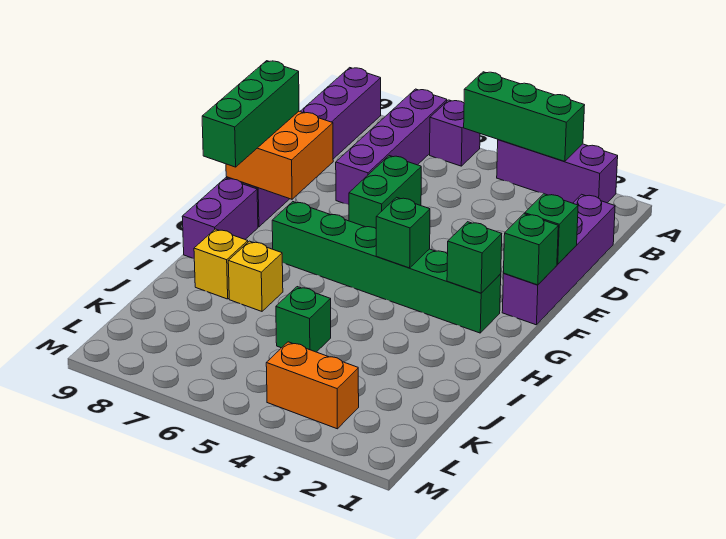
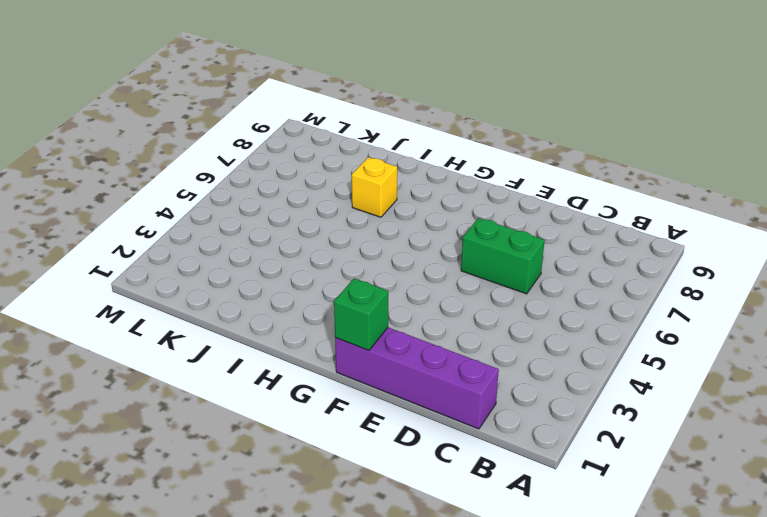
none -> purple 1x3 brick [497,140,618,203]
none -> purple 1x1 brick [430,100,480,166]
none -> purple 1x4 brick [336,89,447,205]

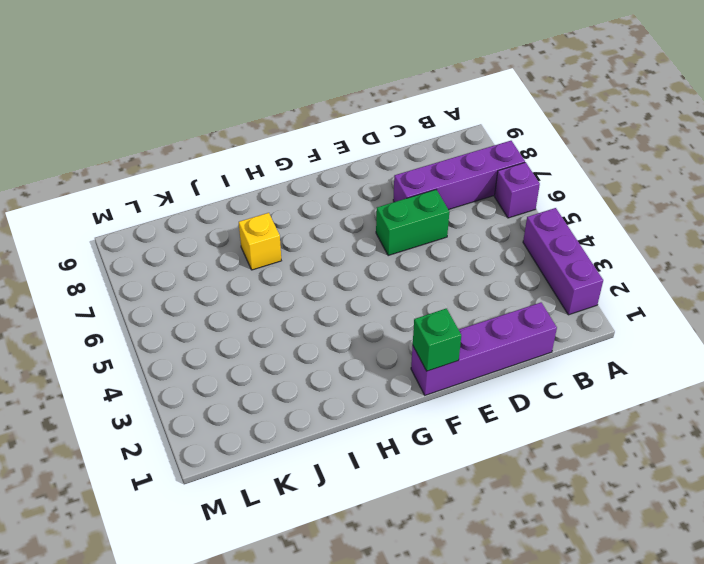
none -> purple 1x6 brick [226,68,381,227]
none -> green 1x6 brick [272,202,501,333]
none -> purple 1x2 brick [182,178,258,259]

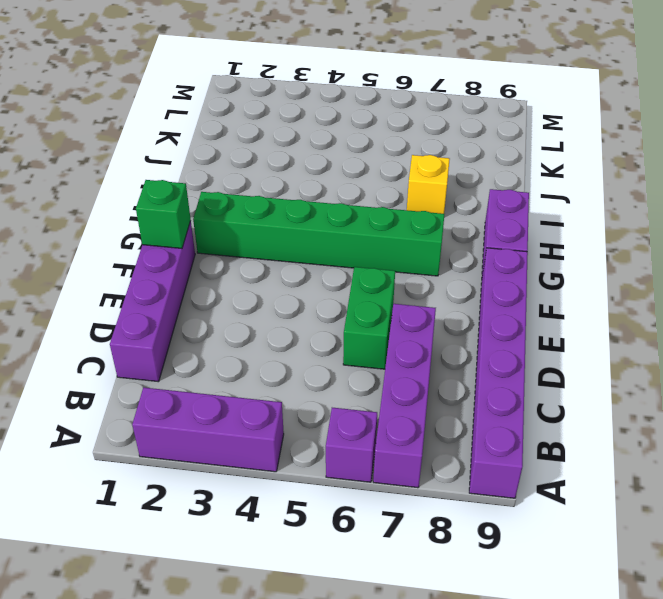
none -> yellow 1x1 brick [194,229,248,299]
none -> green 1x1 brick [276,287,331,352]
none -> orange 1x2 brick [266,342,359,429]

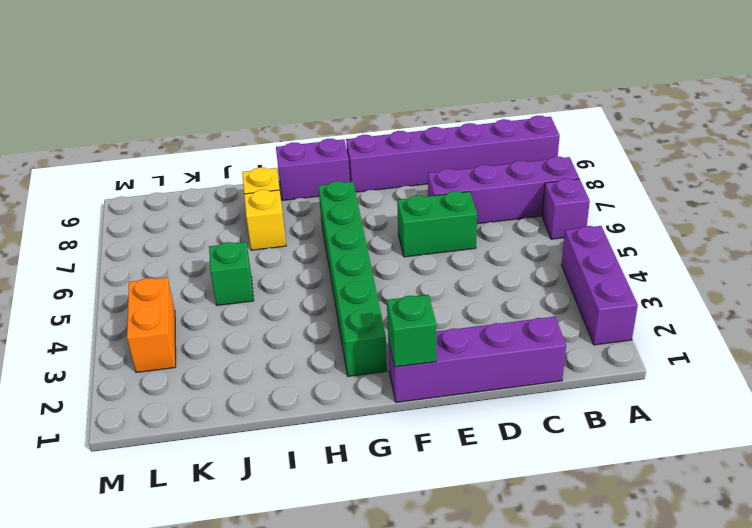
none -> green 1x3 brick [464,72,585,161]
none -> green 1x1 brick [525,194,578,264]
none -> orange 2x2 brick [226,111,333,199]

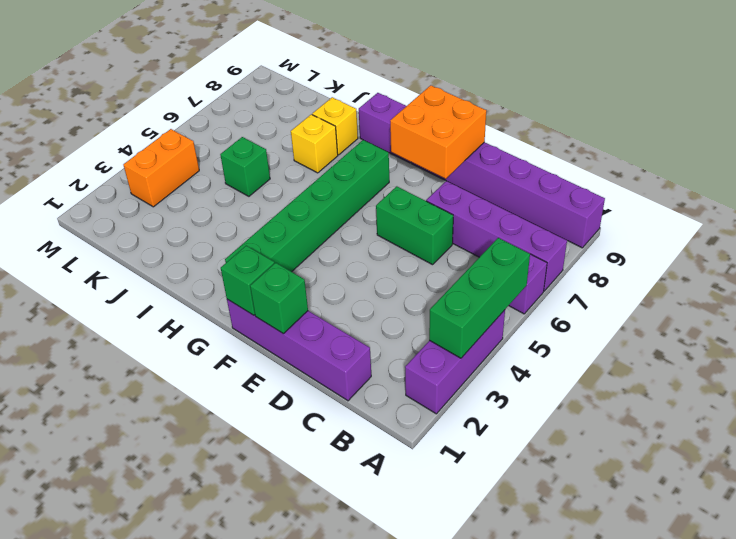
none -> green 1x1 brick [447,222,502,293]
none -> green 1x1 brick [376,197,430,268]
none -> green 1x3 brick [202,61,299,167]

